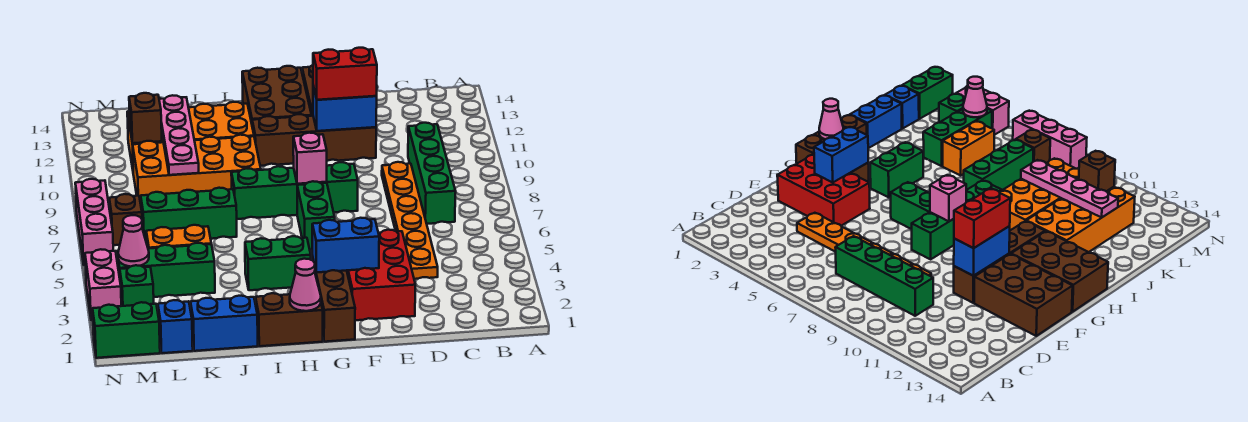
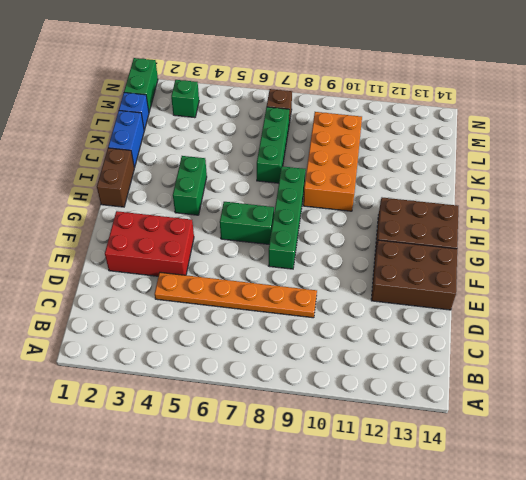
none -> green 1x4 brick [408,123,456,224]
none -> brown 1x4 brick [252,114,376,166]
none -> brown 1x3 brick [312,256,355,342]
none -> orange 2x4 brick [127,102,254,169]

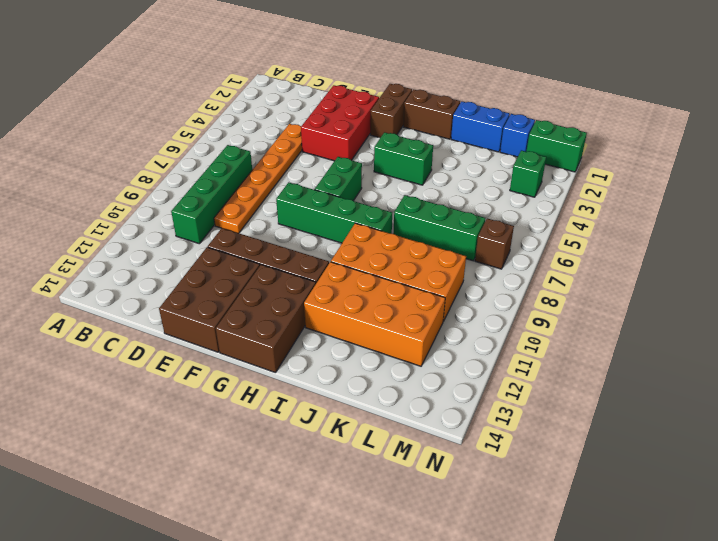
brown 1x2 brick [370,84,412,138] -> brown 1x3 brick [312,256,355,342]
none -> green 1x3 brick [117,243,215,297]
none -> orange 1x2 brick [146,225,211,249]
none -> pink 1x2 brick [85,249,121,320]
none -> pink 1x3 brick [75,179,113,265]

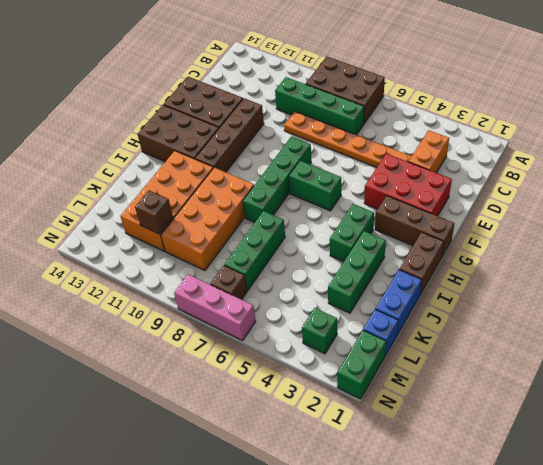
brown 2x3 brick [306,57,385,124] -> none
orange 1x2 brick [409,130,449,173] -> orange 1x2 brick moved to [146,225,211,249]
green 1x3 brick [328,231,386,313] -> green 1x3 brick moved to [117,243,215,297]
none -> pink 1x2 brick [85,249,121,320]
none -> blue 1x2 brick [313,86,377,131]
none -> blue 1x2 brick [312,218,379,273]
none -> pink 1x1 brick [293,133,327,184]

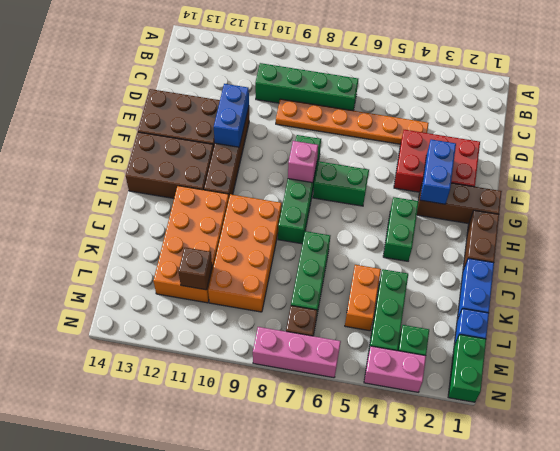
none -> pink 1x1 cone [290,259,321,311]
none -> pink 1x4 plate [159,95,199,175]
none -> pink 1x1 cone [118,215,149,267]
none -> red 1x2 brick [313,48,377,100]

